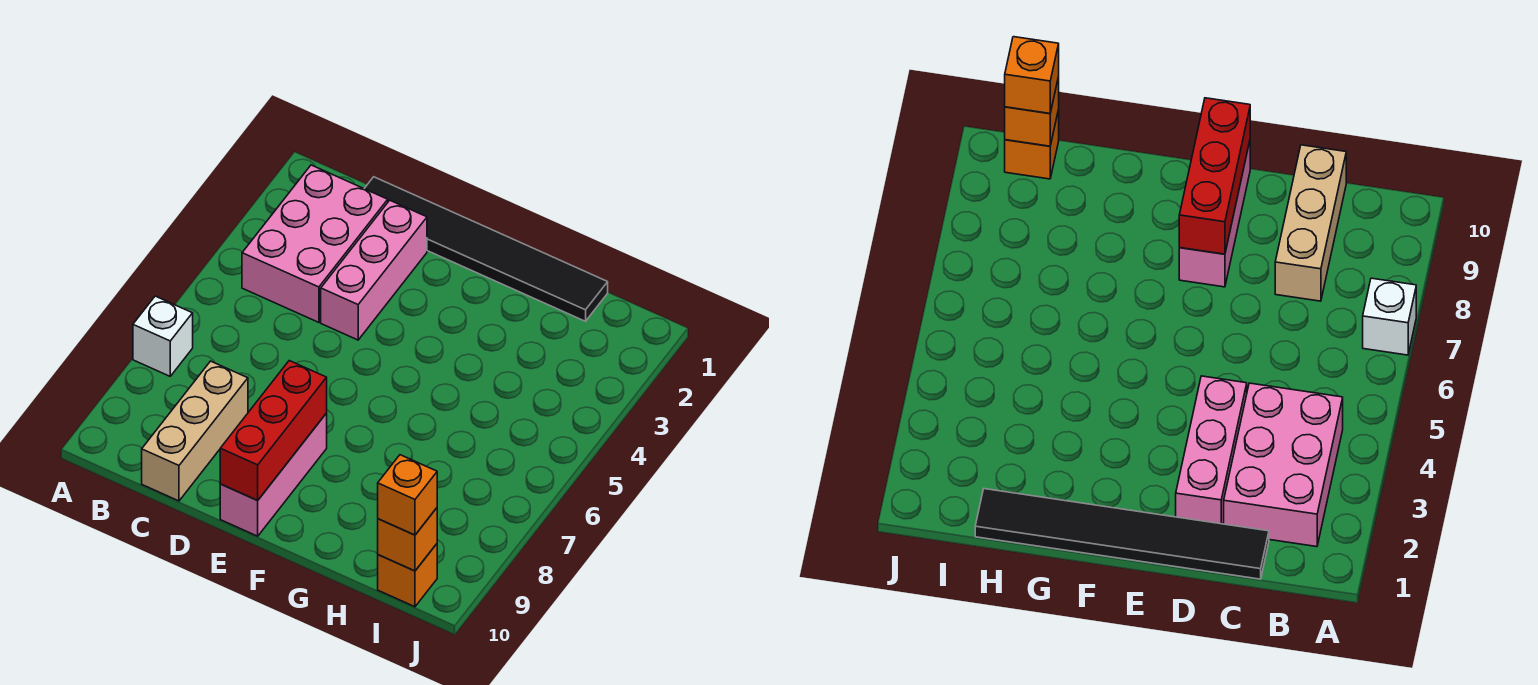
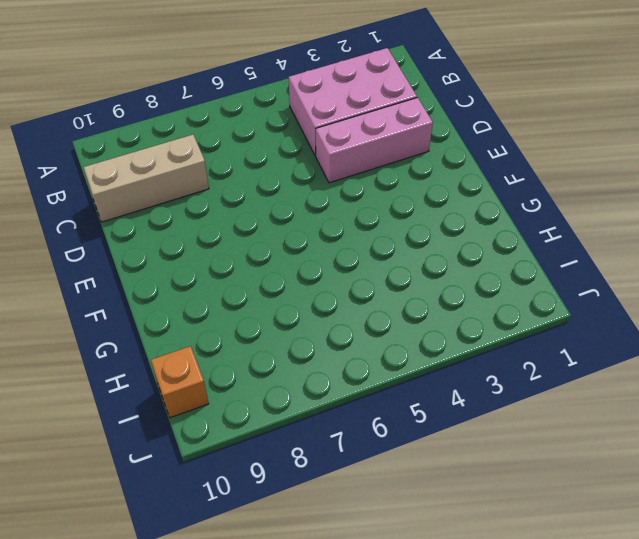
none -> white 1x1 brick [133,296,193,376]
none -> black 1x6 tile [364,177,608,321]

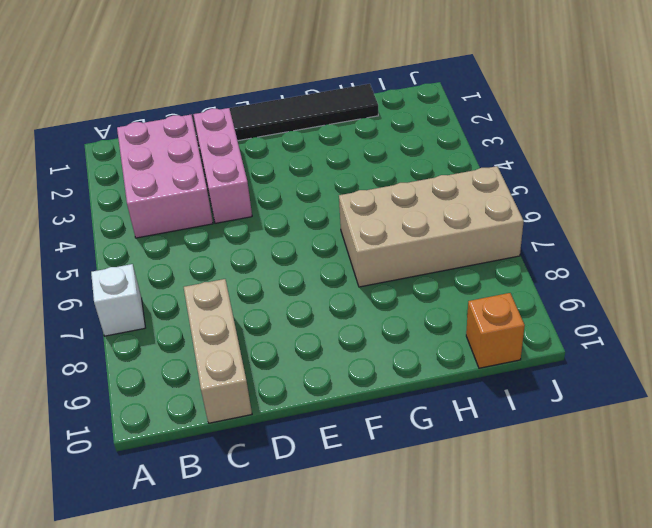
tan 2x4 brick [339,166,524,287] -> none
none -> pink 1x3 brick [220,413,327,536]
none -> red 1x3 brick [220,361,327,500]

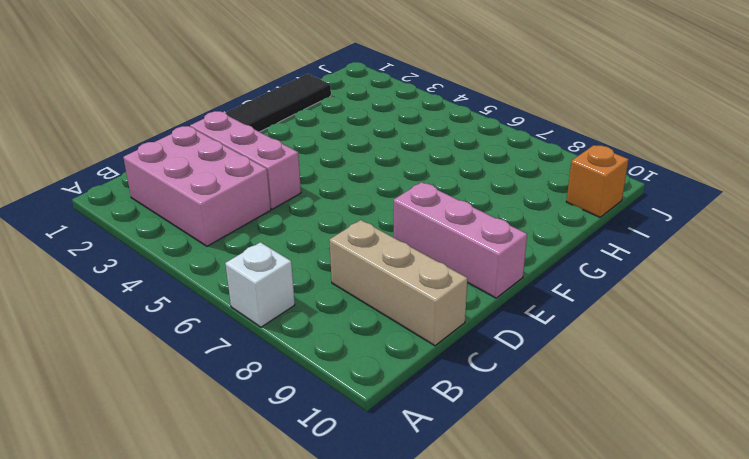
none -> red 1x3 brick [220,361,327,500]
none -> orange 1x1 brick [378,508,437,571]

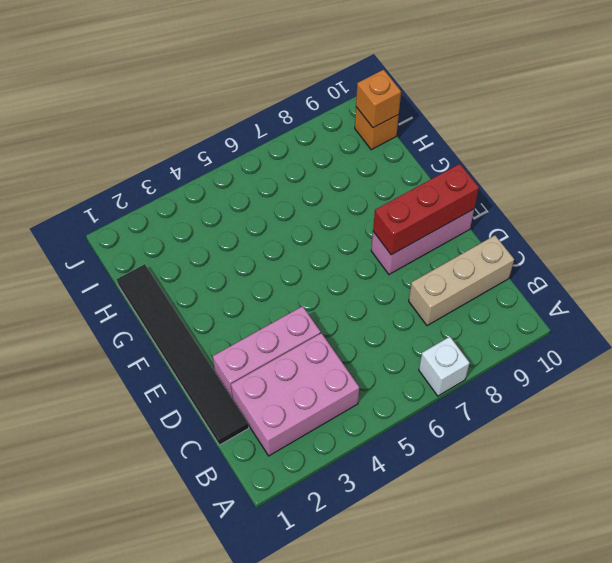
none -> orange 1x1 brick [378,455,437,535]

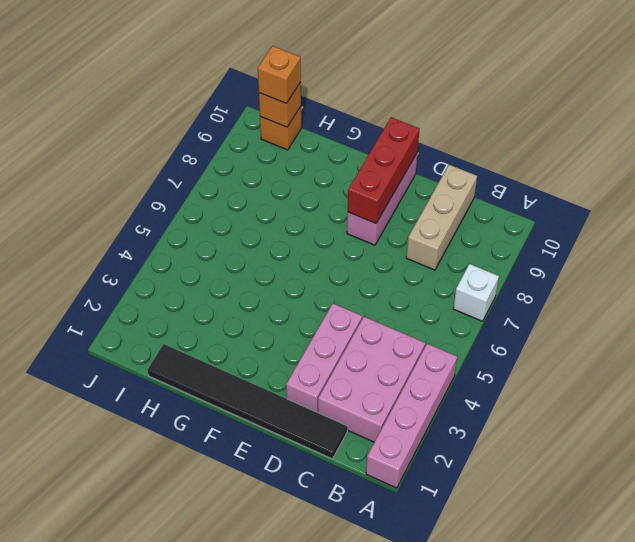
pink 1x4 brick [366,344,457,488] -> none

